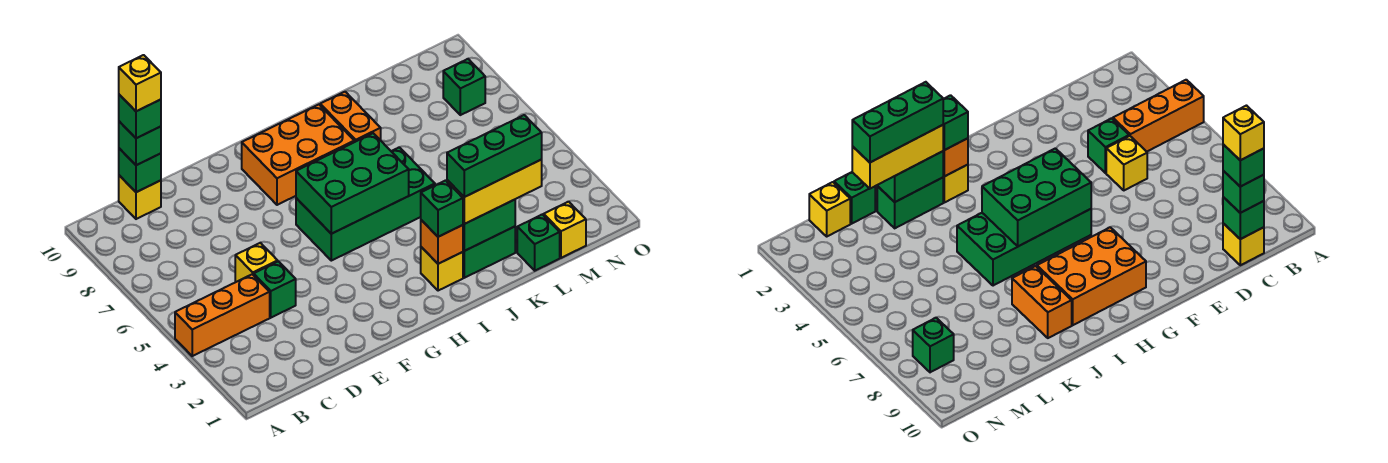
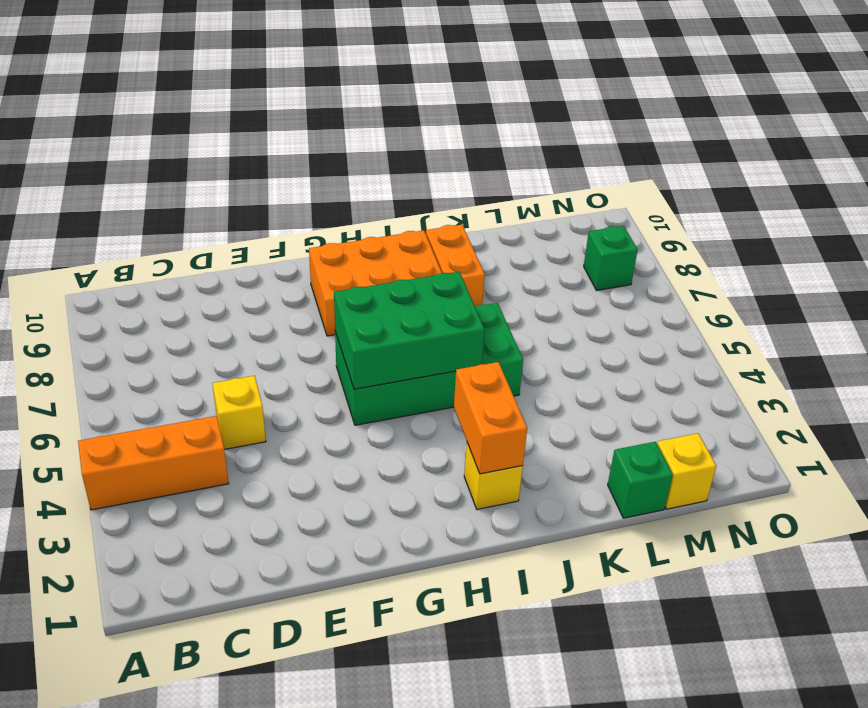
orange 1x2 brick [454,362,527,474] -> orange 1x1 brick [421,220,463,264]
none -> yellow 1x1 brick [119,175,161,219]
none -> green 1x1 brick [254,261,296,318]
none -> green 1x2 brick [463,227,515,278]

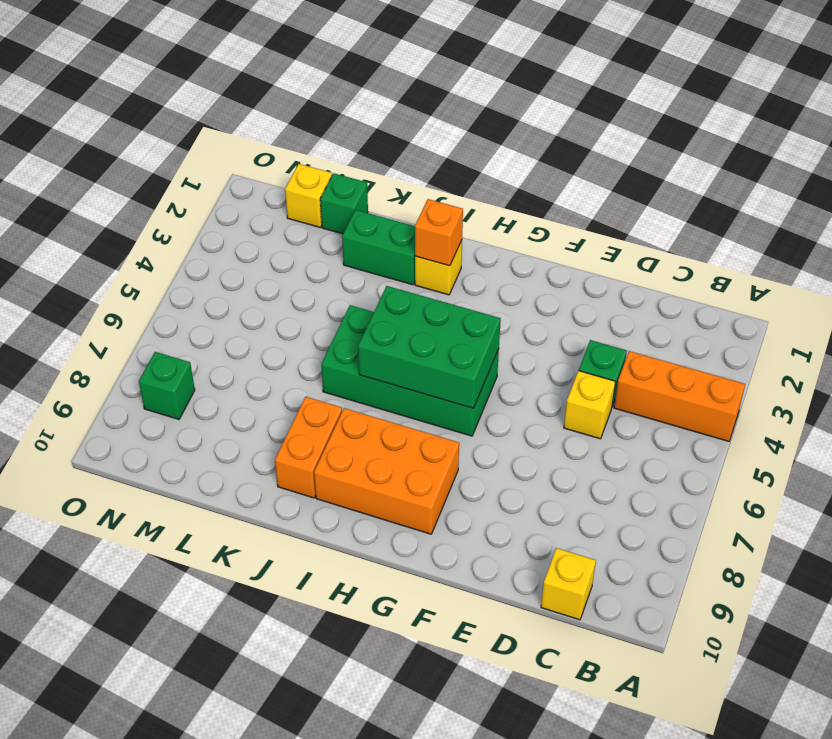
none -> green 1x1 brick [119,148,161,192]
none -> green 1x2 brick [463,200,515,251]
none -> green 1x1 brick [119,121,161,165]

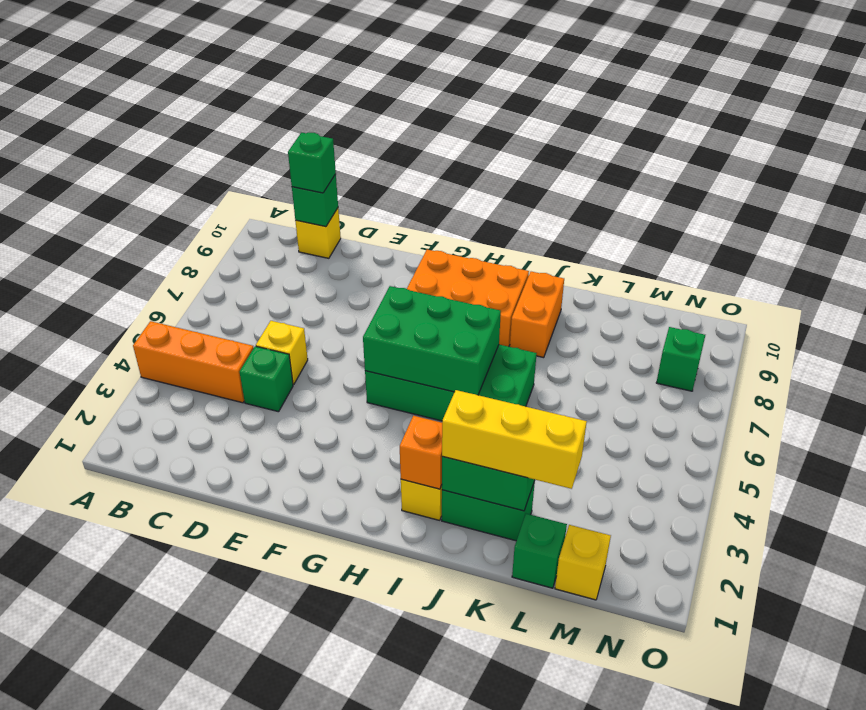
none -> green 1x1 brick [421,180,463,237]
none -> green 1x1 brick [119,95,161,138]
none -> green 1x3 brick [447,115,542,197]

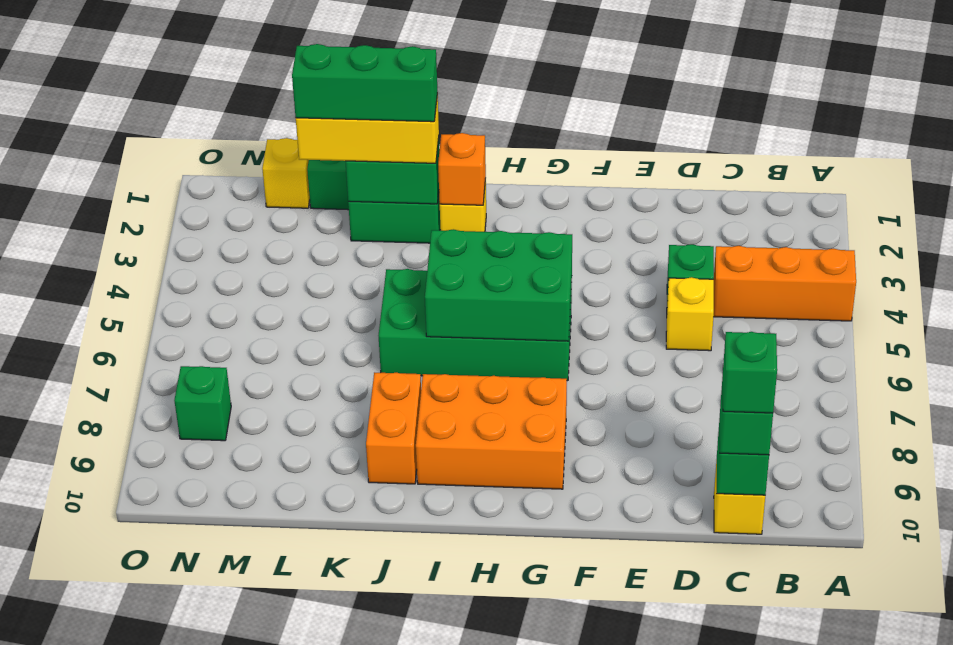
none -> green 1x1 brick [421,180,463,237]
none -> yellow 1x1 brick [119,55,161,111]

